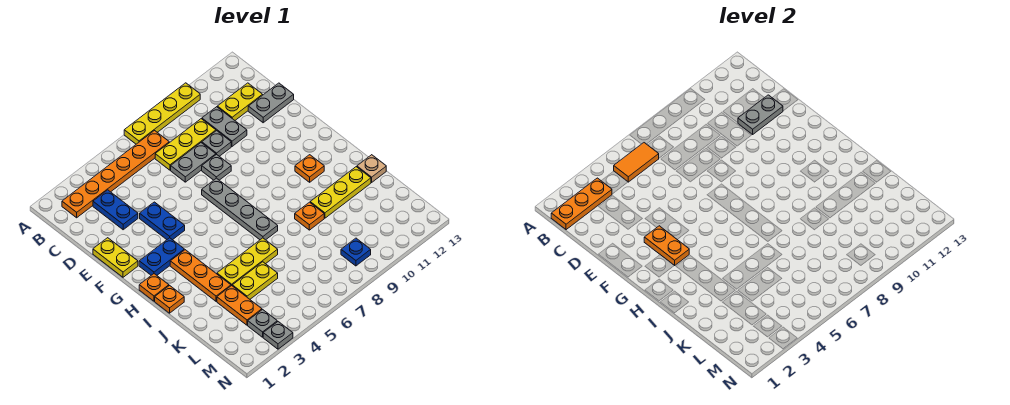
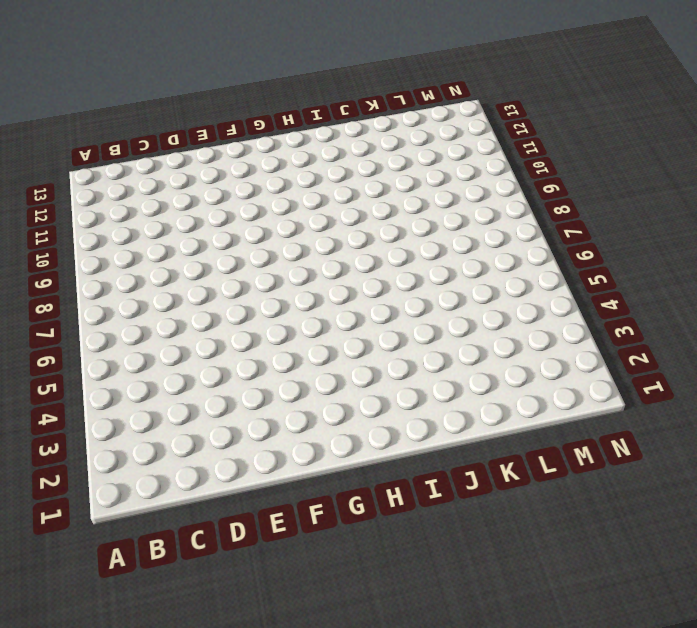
none -> yellow 1x4 plate [124,83,200,144]
none -> orange 1x6 plate [62,131,169,218]
none -> blue 1x2 plate [93,190,138,230]
none -> yellow 1x3 plate [155,119,216,170]

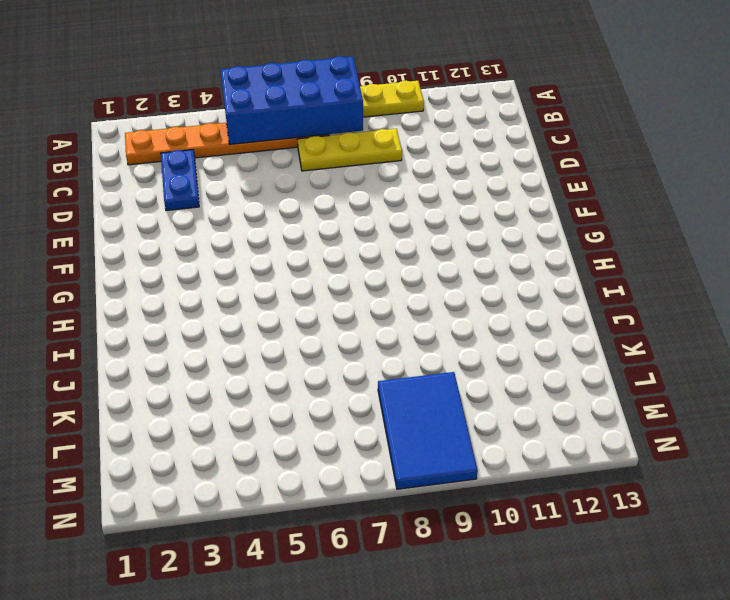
blue 2x4 brick [221,56,363,144] -> orange 1x2 tile [614,143,659,182]
blue 2x3 tile [378,372,478,489] -> blue 1x1 plate [341,238,371,266]
none -> grey 1x2 plate [202,107,247,146]
none -> yellow 1x2 plate [217,83,262,120]
none -> grey 1x2 plate [171,143,216,182]
none -> grey 1x1 plate [202,131,231,156]

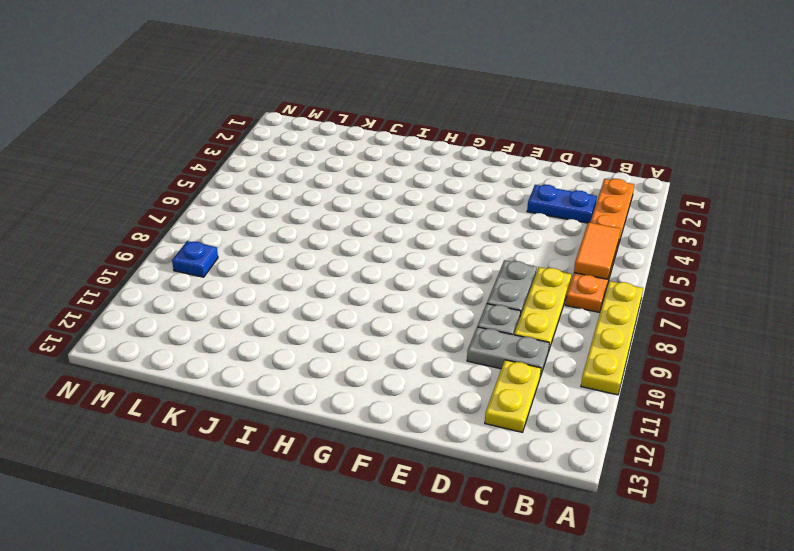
none -> grey 1x2 plate [248,83,294,123]
none -> yellow 1x2 plate [93,238,138,277]
none -> blue 1x2 plate [140,202,185,240]
none -> grey 1x1 plate [202,154,231,180]

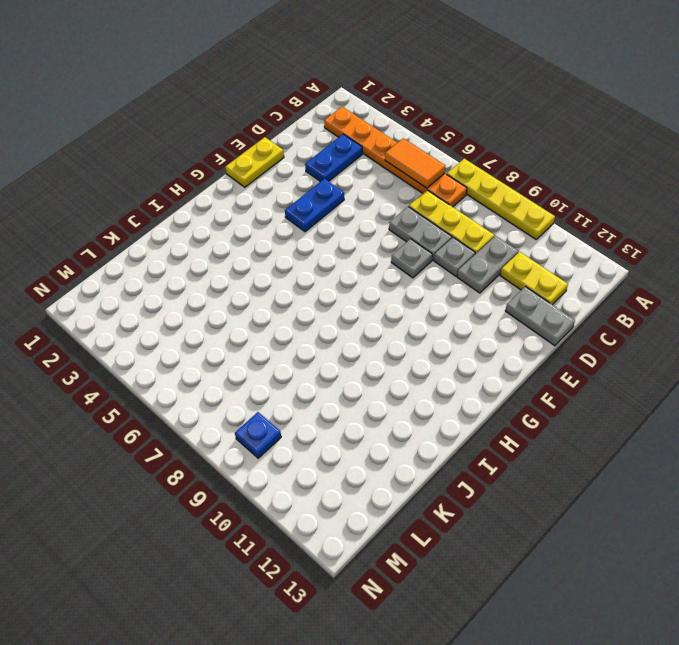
none -> grey 1x4 plate [202,178,278,240]
none -> blue 1x2 plate [139,238,184,275]
none -> orange 1x1 plate [139,274,169,301]
none -> orange 1x3 plate [170,250,231,301]

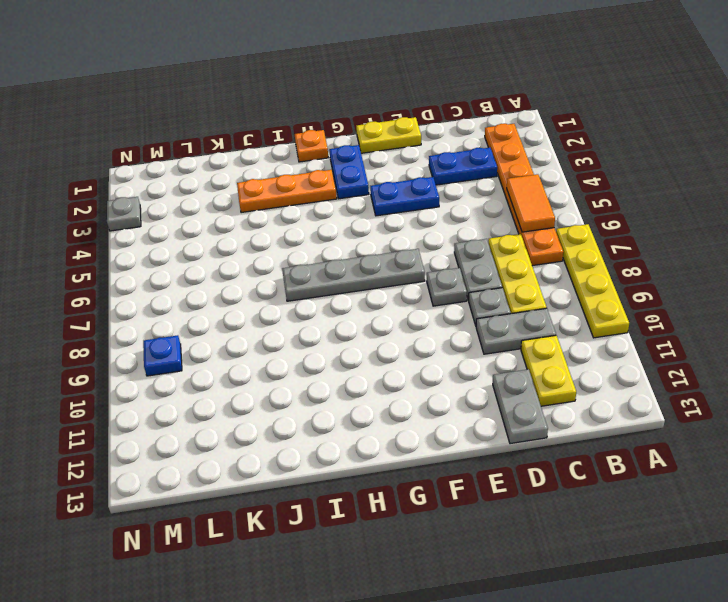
none -> orange 1x1 plate [295,155,324,182]
none -> orange 1x1 plate [155,286,184,313]
none -> yellow 1x3 plate [217,238,278,286]
none -> orange 1x1 plate [295,202,324,230]

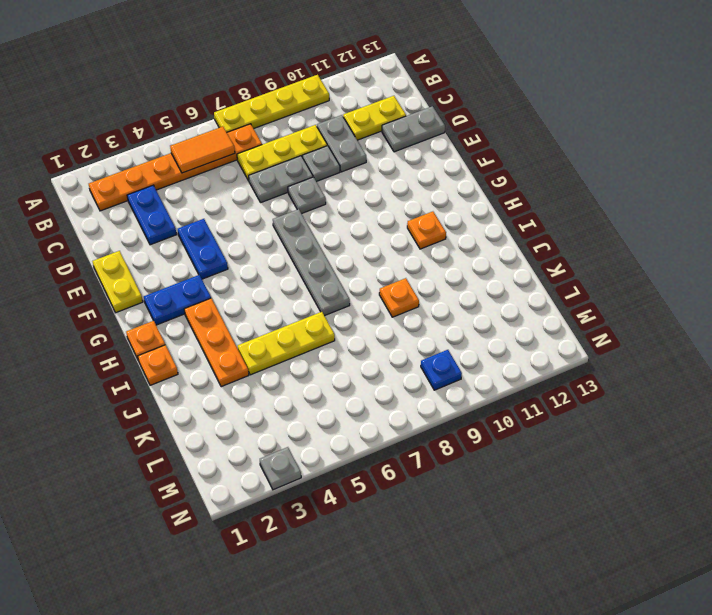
none -> yellow 1x3 plate [310,167,371,218]
none -> tan 1x1 plate [357,155,386,182]
none -> orange 1x2 plate [217,286,262,325]
none -> yellow 1x2 plate [232,262,278,299]

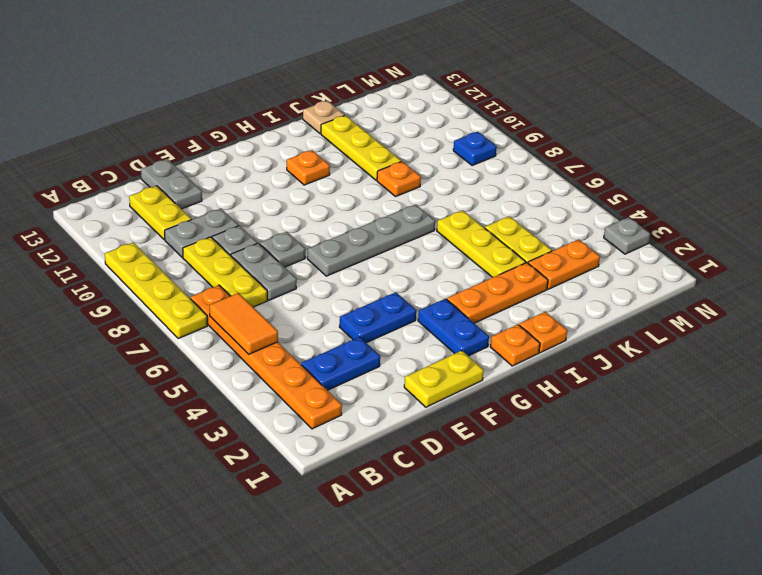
none -> grey 1x1 plate [248,310,277,337]
none -> orange 1x3 plate [551,178,612,230]
none -> grey 1x2 plate [738,95,783,134]
none -> orange 1x2 plate [644,226,689,266]

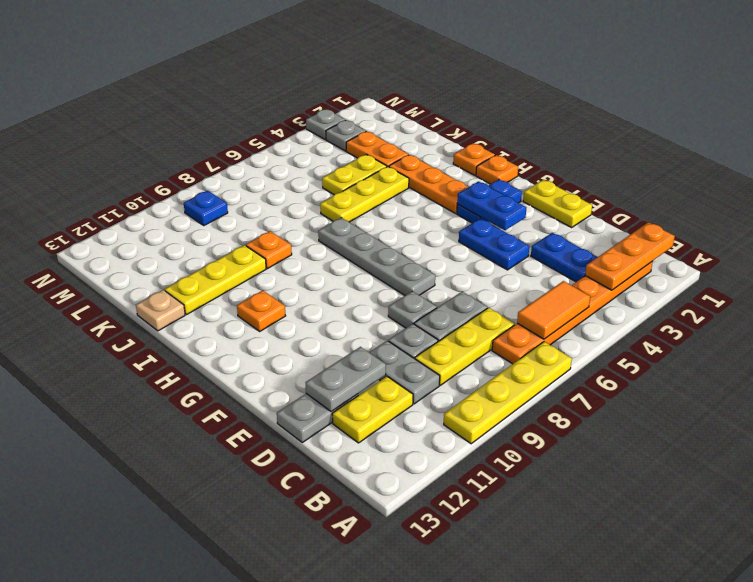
blue 1x2 plate [457,181,526,230] -> orange 1x2 plate [644,226,689,266]

